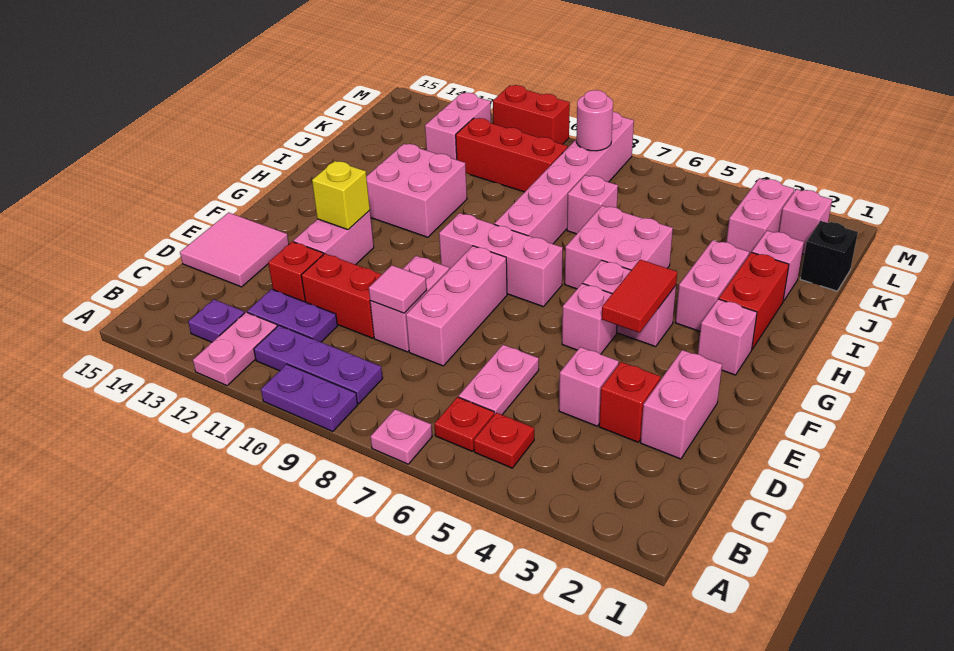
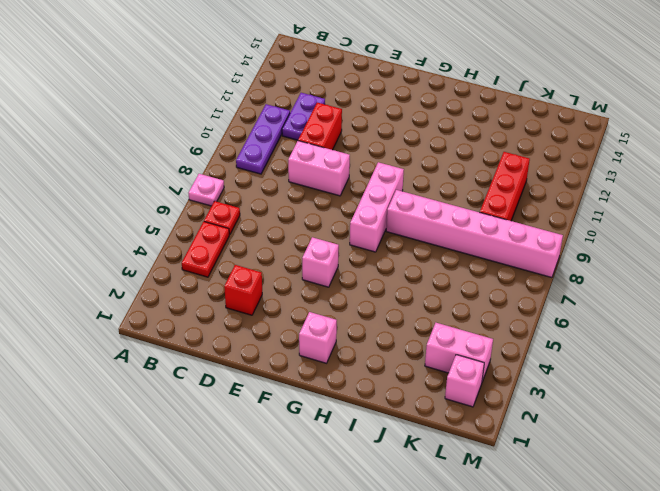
red 1x2 plate [182,222,229,277] -> red 1x1 plate [474,413,534,468]
none -> purple 1x2 plate [261,364,358,431]
none -> pink 1x2 plate [193,312,277,386]
none -> purple 1x1 plate [188,299,244,342]
none -> pink 1x2 plate [459,345,539,415]

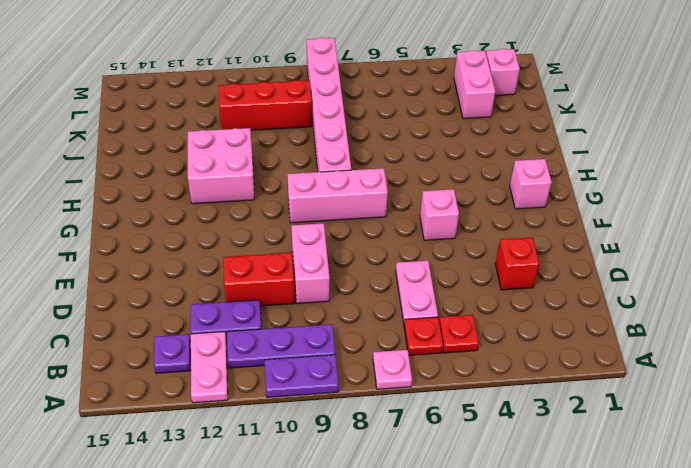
none -> pink 1x2 brick [641,350,722,459]
none -> pink 1x1 brick [559,347,619,426]
none -> pink 1x3 brick [406,246,507,366]
none -> red 1x1 brick [268,242,323,302]

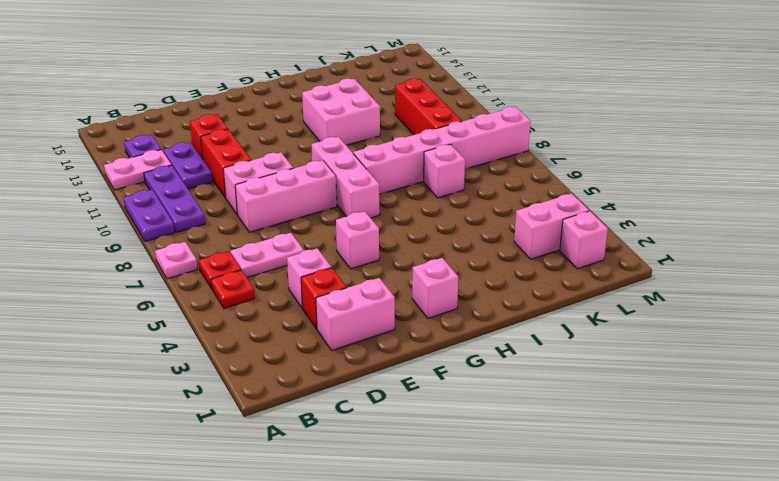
none -> pink 2x2 tile [180,213,289,287]
none -> pink 1x2 brick [293,210,374,265]
none -> pink 1x2 brick [583,260,676,347]
none -> red 1x2 brick [719,252,789,349]

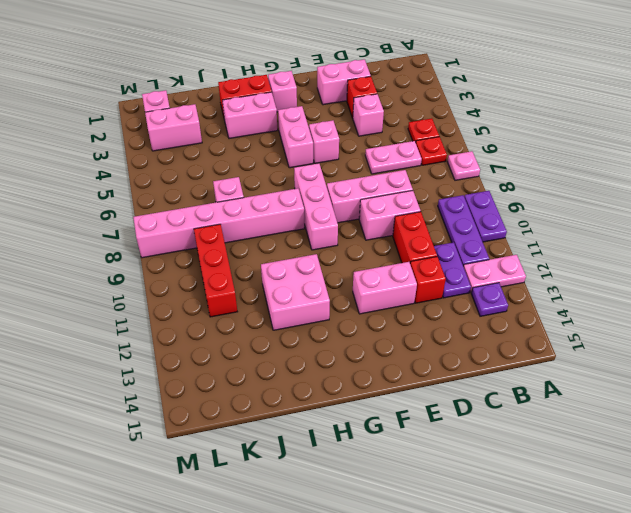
none -> pink 2x2 tile [180,213,289,287]
none -> pink 2x2 brick [565,206,673,289]
none -> pink 1x1 brick [752,231,804,301]
none -> black 1x1 brick [800,221,858,291]

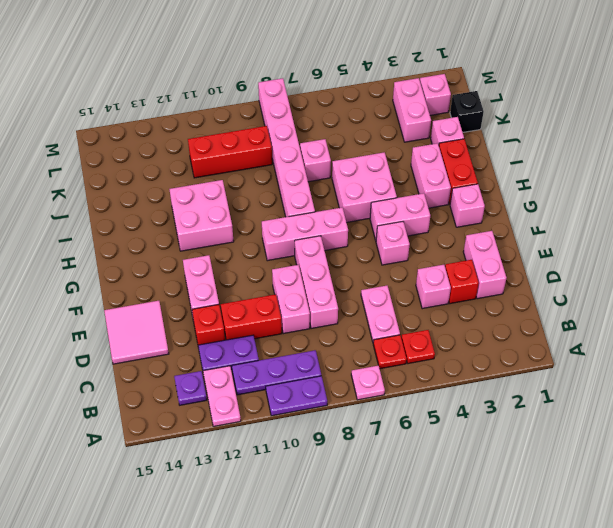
none -> pink 1x2 brick [425,93,491,160]
none -> red 1x2 brick [493,85,570,144]
none -> pink 1x1 tile [369,265,427,313]
none -> red 1x2 tile [602,260,677,333]

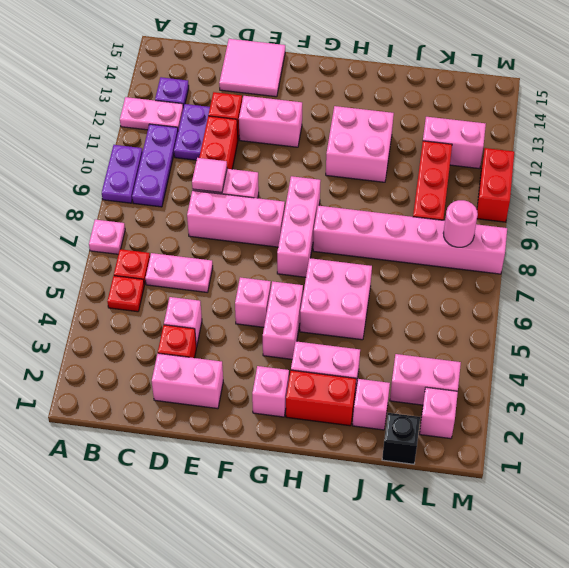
none -> pink 1x1 brick [567,175,618,234]
none -> red 1x2 tile [602,260,677,333]
none -> yellow 1x1 brick [312,161,370,230]

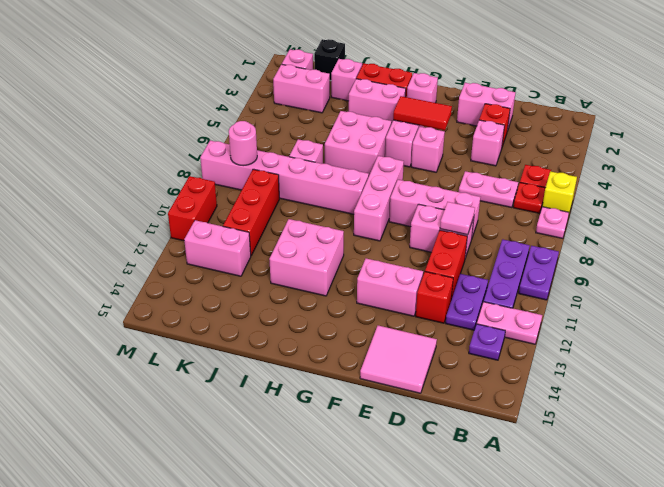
yellow 1x1 brick [542,171,577,213] -> yellow 1x1 brick moved to [312,161,370,230]

